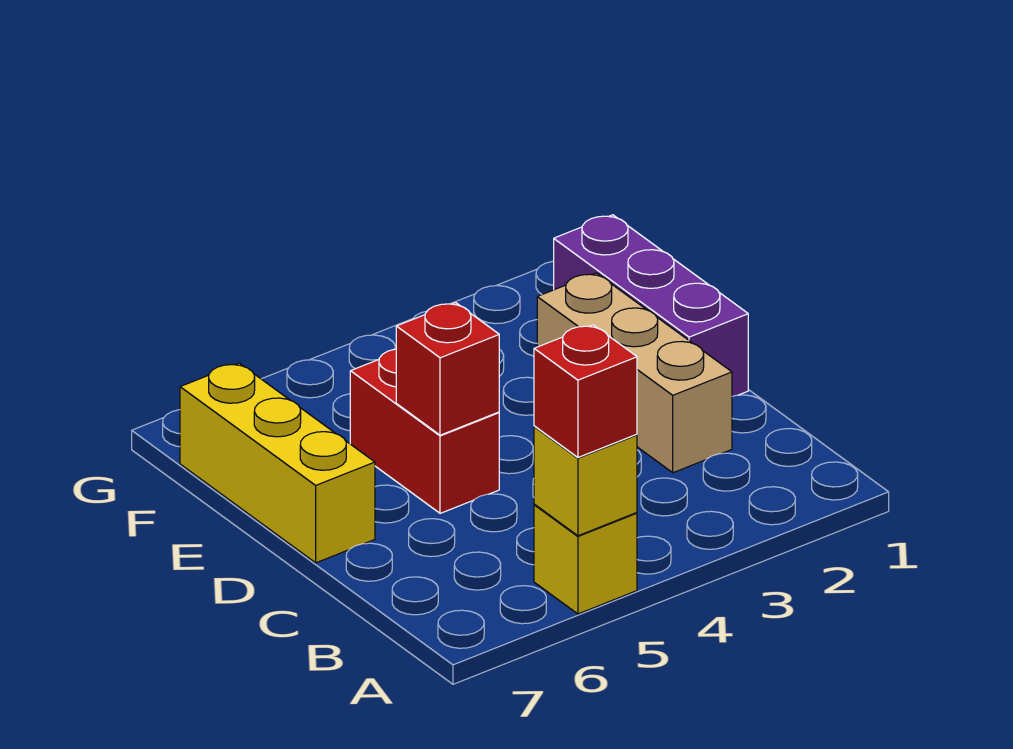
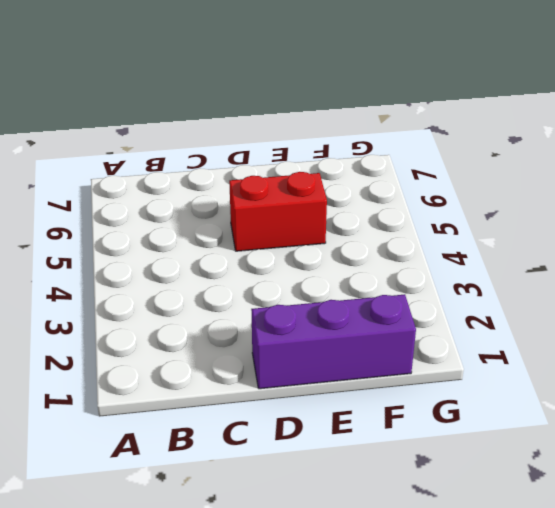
none -> yellow 1x1 brick [534,505,637,614]
none -> tan 1x3 brick [537,273,732,473]

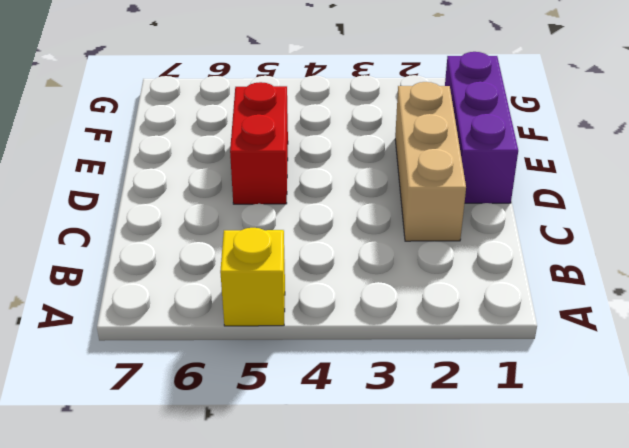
none -> yellow 1x3 brick [180,363,375,563]
none -> yellow 1x1 brick [534,426,637,536]

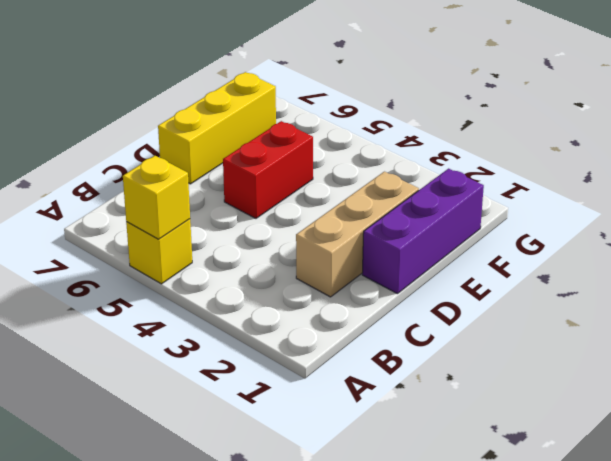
none -> red 1x1 brick [396,303,499,435]
none -> red 1x1 brick [534,325,637,457]

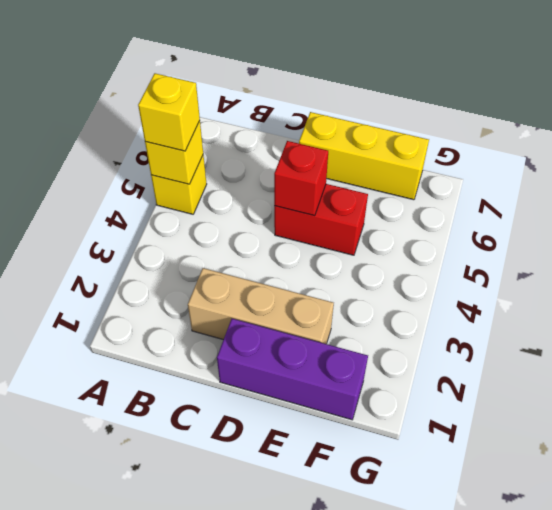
yellow 1x1 brick [138,73,200,151] -> red 1x1 brick [534,325,637,457]

